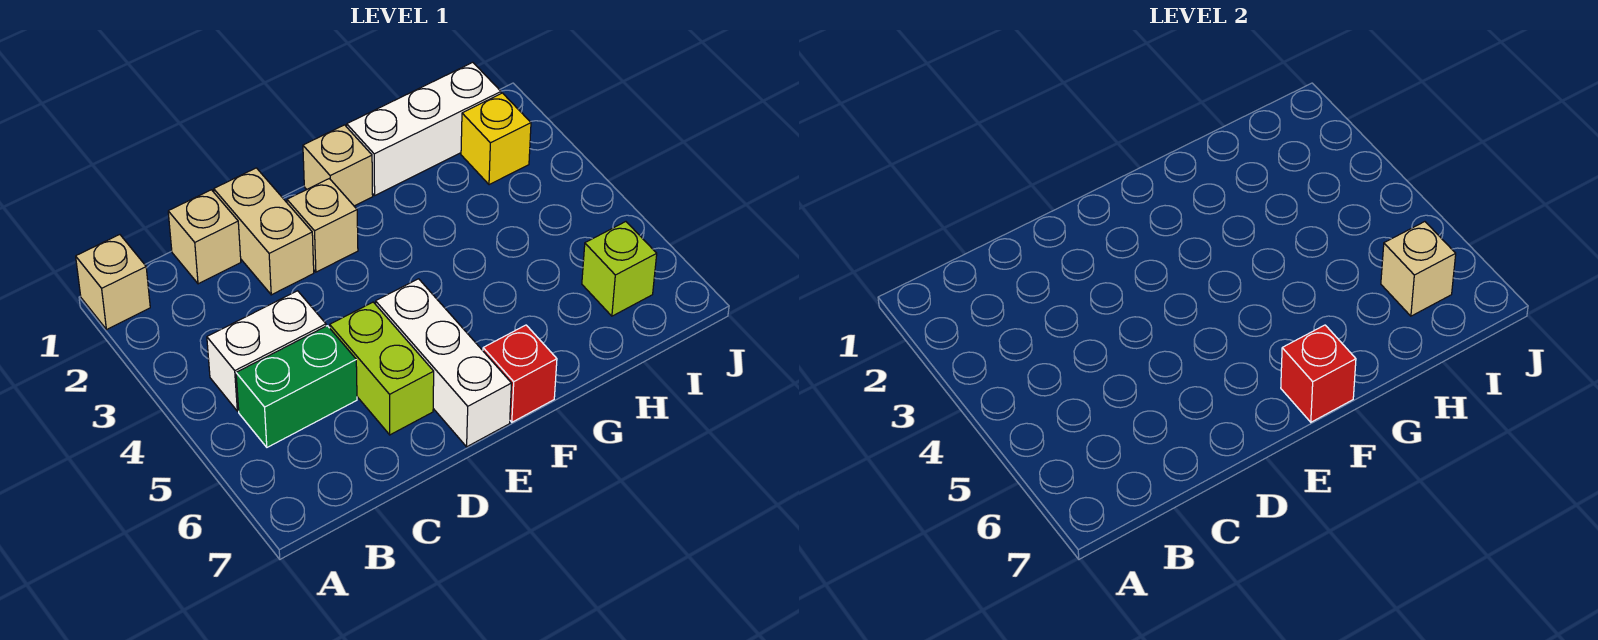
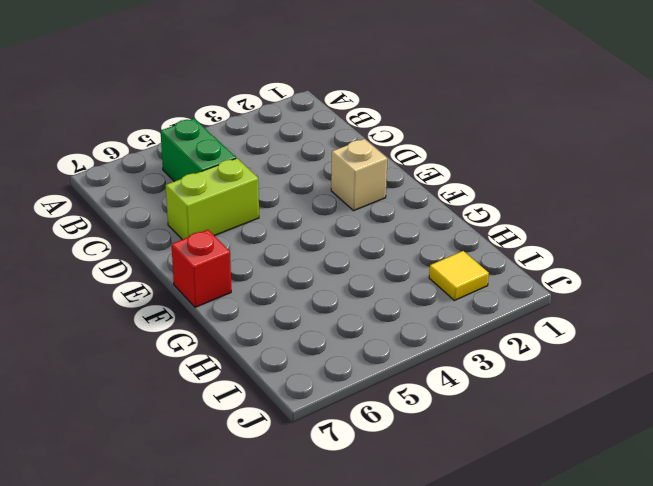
yellow 1x1 tile [429,251,489,300] -> yellow 1x1 brick [461,93,531,185]
none -> tan 1x1 brick [76,235,150,330]
none -> white 1x2 brick [207,291,326,411]
none -> tan 1x1 brick [168,190,241,284]

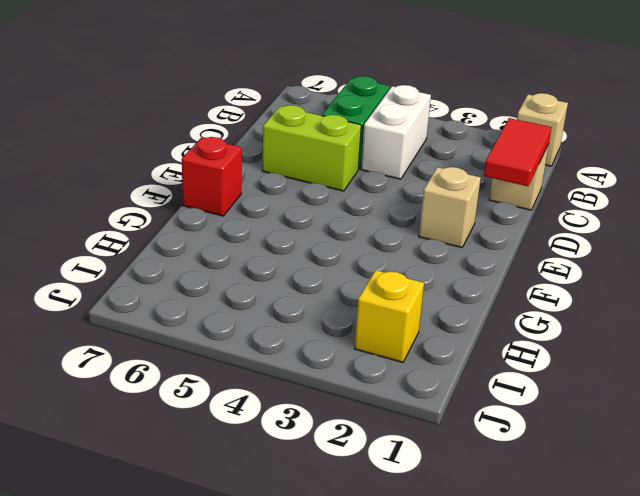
red 1x2 tile [484,118,552,186] -> none
none -> tan 1x2 brick [214,168,314,295]
none -> white 1x3 brick [376,279,512,447]
none -> tan 1x1 brick [303,125,373,206]

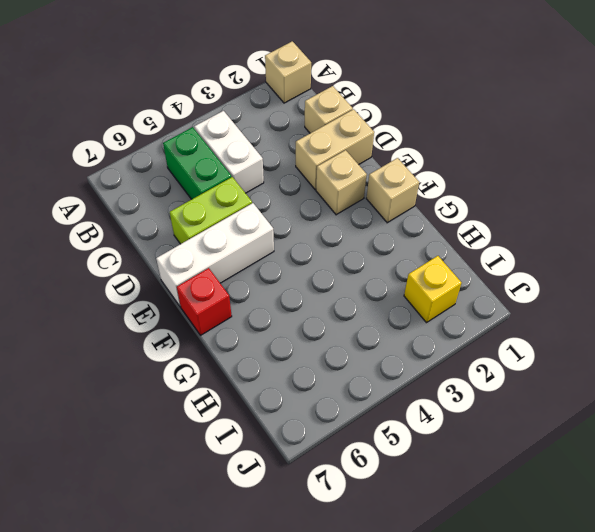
none -> white 1x3 brick [347,62,501,195]
none -> lime 1x1 brick [582,222,657,316]
none -> red 1x1 brick [1281,325,1356,422]

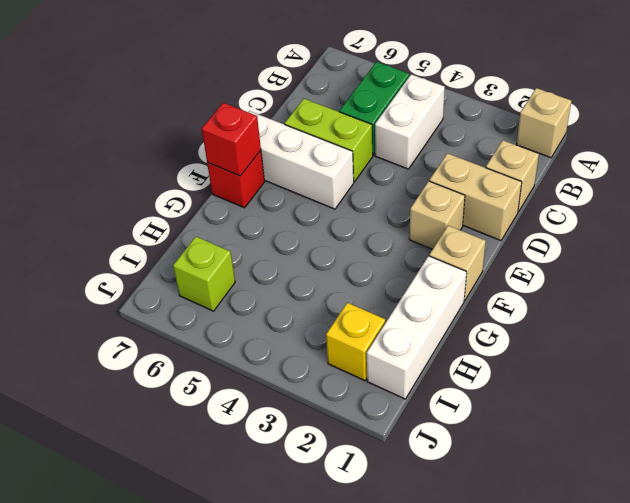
none -> tan 1x1 brick [1381,222,1456,316]

